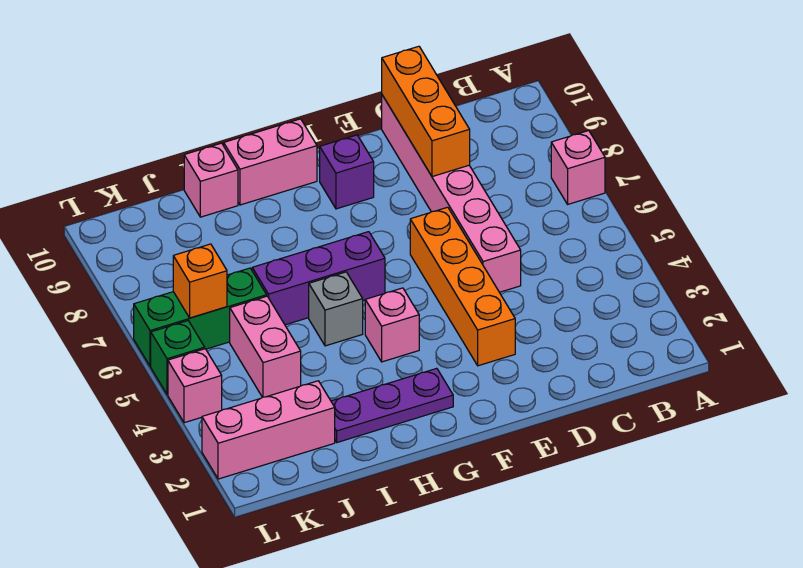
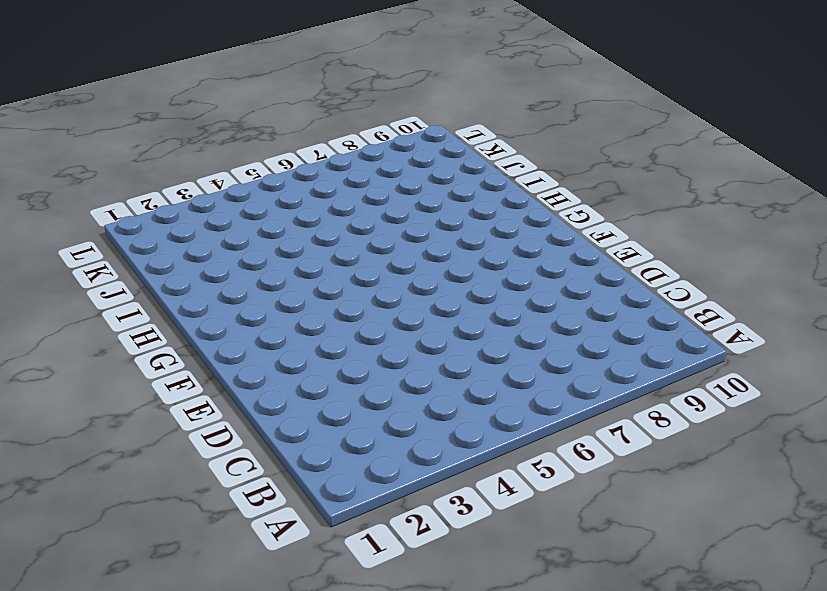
none -> pink 1x1 brick [551,131,605,204]
none -> pink 1x6 brick [382,95,521,292]
none -> orange 1x4 brick [410,207,515,366]

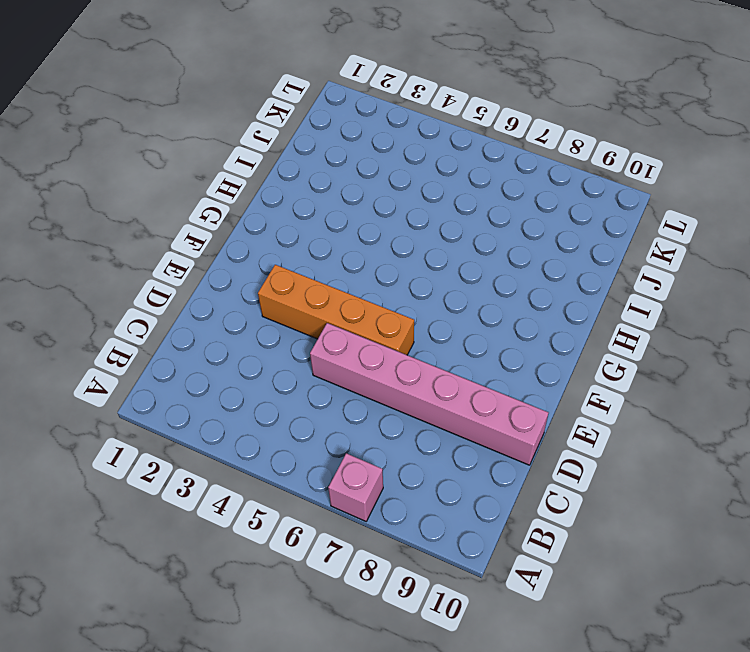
none -> purple 1x1 brick [320,135,374,209]
none -> purple 1x3 plate [331,368,453,442]
none -> pink 1x1 brick [365,288,419,362]

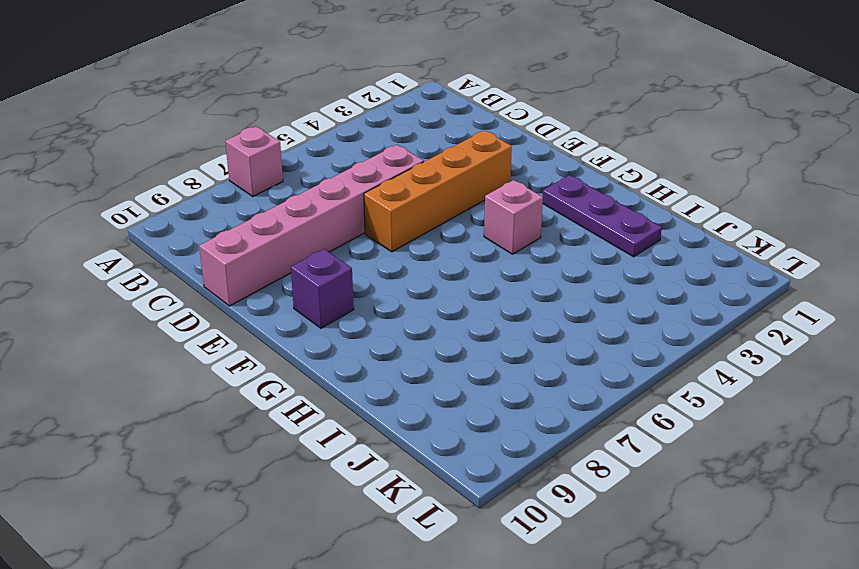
none -> purple 1x3 brick [252,232,385,325]
none -> pink 1x2 brick [224,119,317,205]
none -> grey 1x1 brick [309,272,363,346]

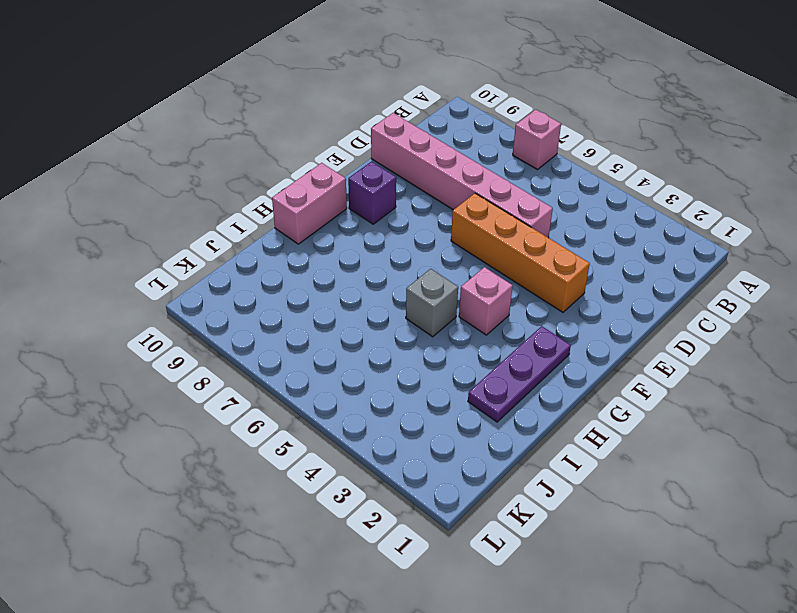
none -> purple 1x3 brick [252,232,385,325]
none -> pink 1x1 brick [184,143,238,217]
none -> pink 1x3 brick [202,381,335,479]

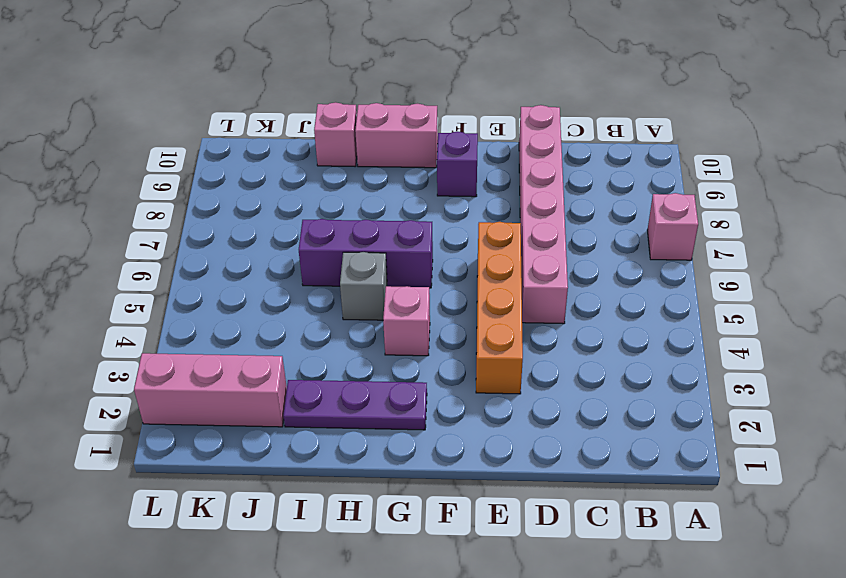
none -> pink 1x2 brick [230,296,301,397]
none -> green 1x3 brick [134,268,267,366]
none -> pink 1x1 brick [168,349,222,423]

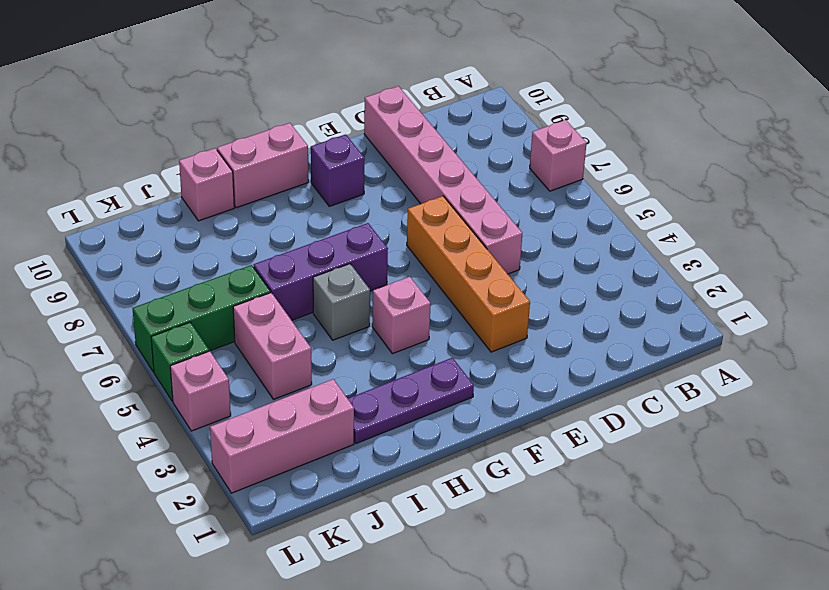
none -> orange 1x3 brick [382,46,470,177]
none -> orange 1x1 brick [173,244,227,318]

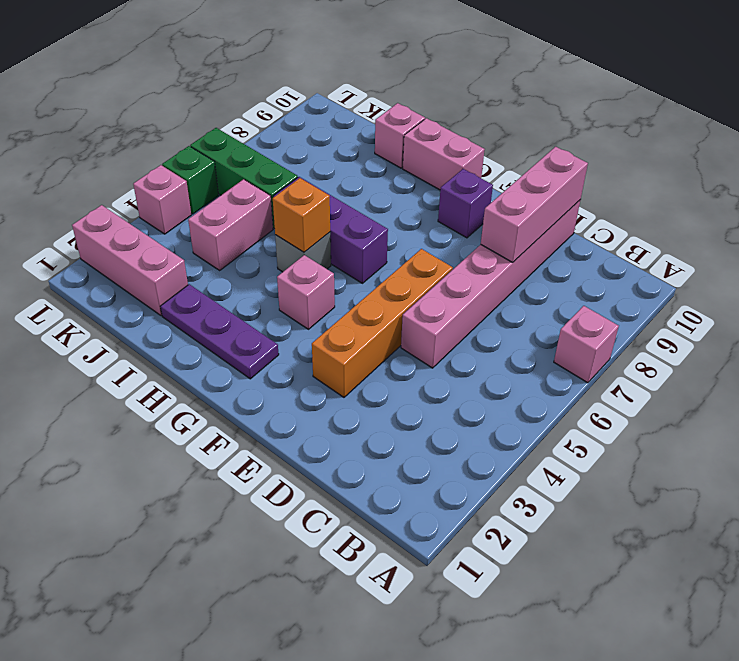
pink 1x3 brick [481,147,588,262] -> orange 1x3 brick [382,46,470,177]
orange 1x1 brick [273,178,330,252] -> orange 1x1 brick moved to [173,244,227,318]

